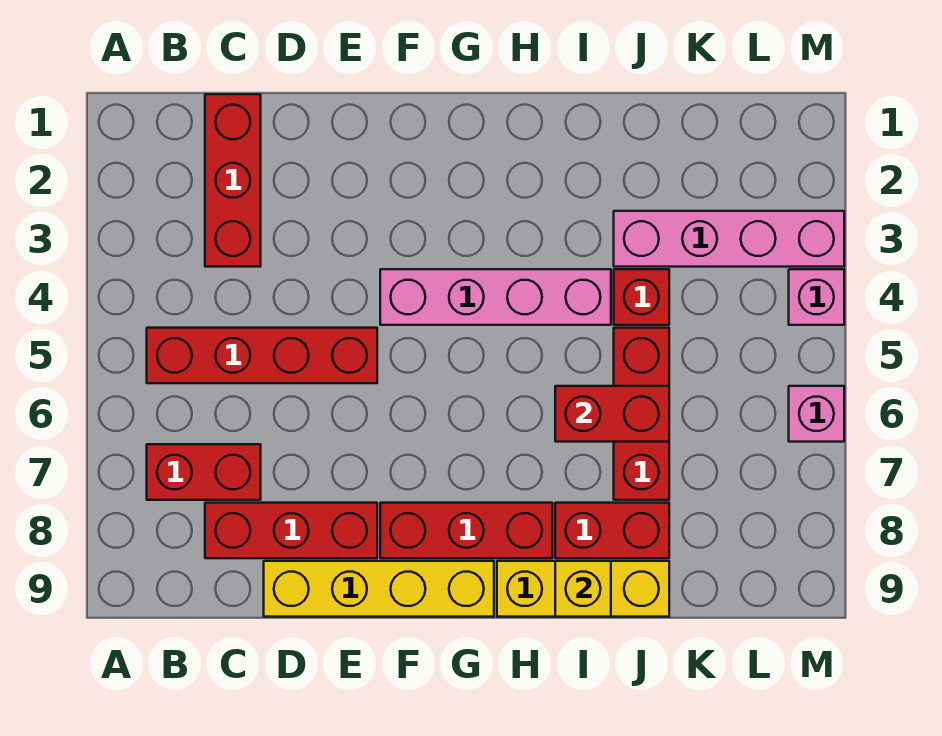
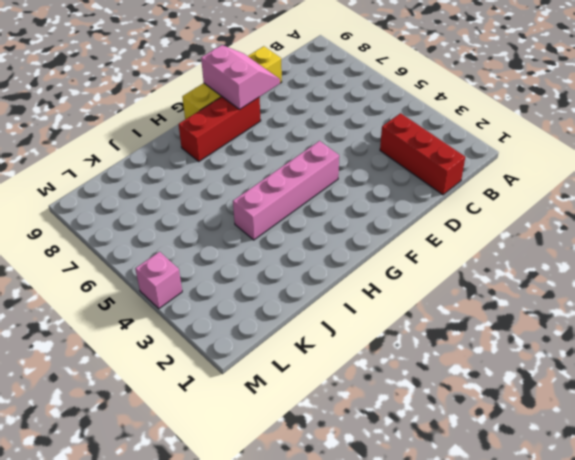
pink 2x2 slope [201,45,280,109] -> none
none -> red 1x4 brick [147,328,377,383]
none -> red 1x2 brick [147,444,261,500]
none -> red 1x3 brick [205,503,377,558]

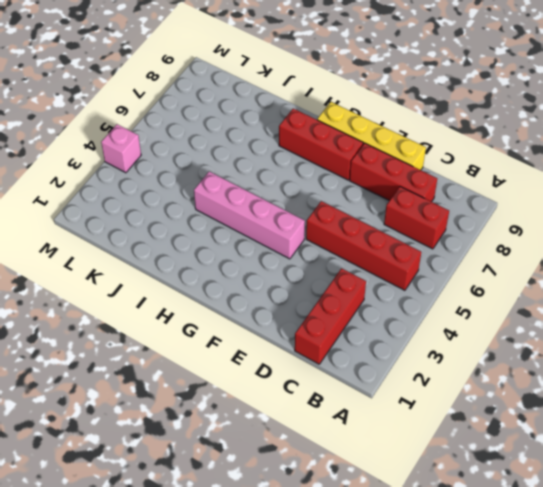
none -> yellow 1x3 brick [497,561,669,617]
none -> red 1x2 brick [555,503,669,558]
none -> pink 1x4 brick [614,211,844,267]

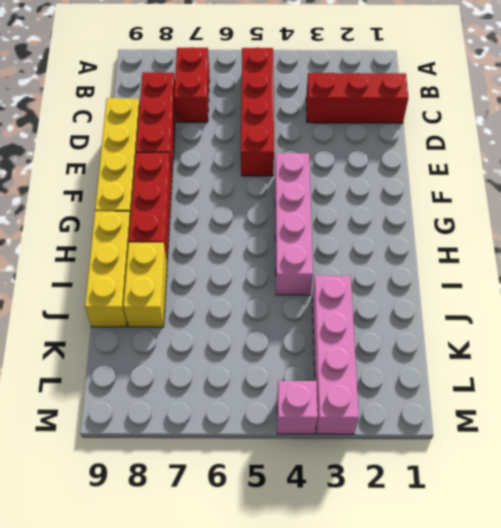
yellow 1x2 brick [123,243,167,327] -> red 1x2 brick [555,503,669,558]
none -> red 1x1 brick [614,269,669,325]
none -> red 1x3 brick [614,328,669,500]
none -> pink 1x1 brick [789,386,844,442]

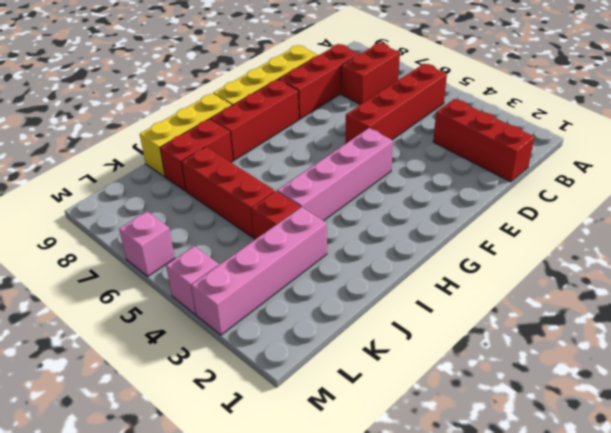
none -> red 1x2 brick [555,386,669,442]
none -> yellow 1x1 brick [555,561,611,617]

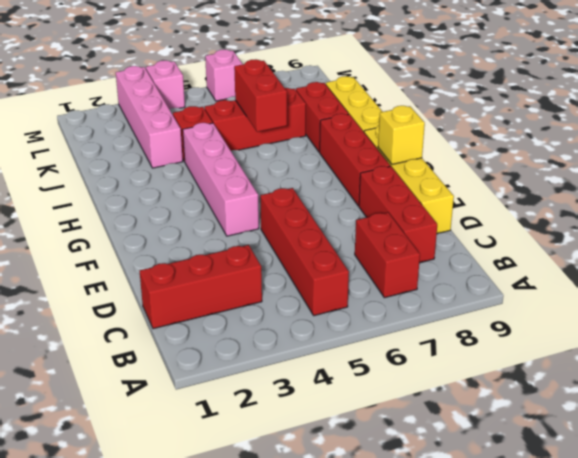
yellow 1x1 brick [378,106,425,164] -> yellow 1x1 brick moved to [555,561,611,617]

